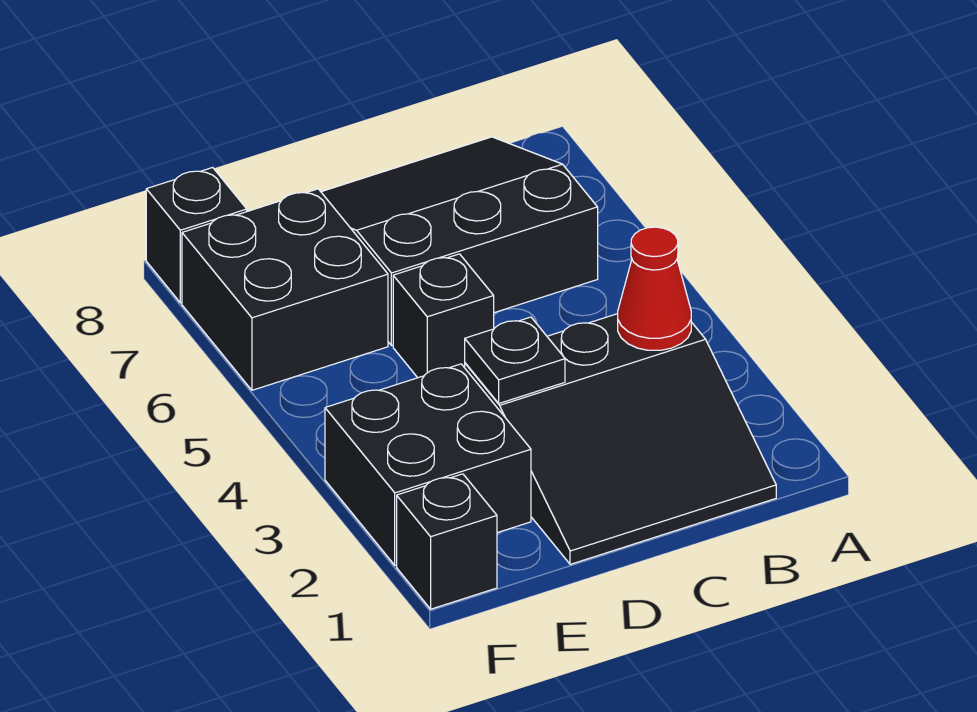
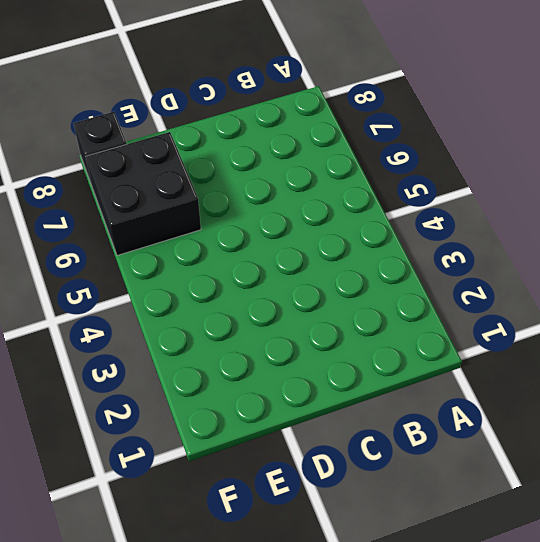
none -> black 3x3 slope [465,314,776,564]
none -> black 3x3 slope [321,137,598,346]

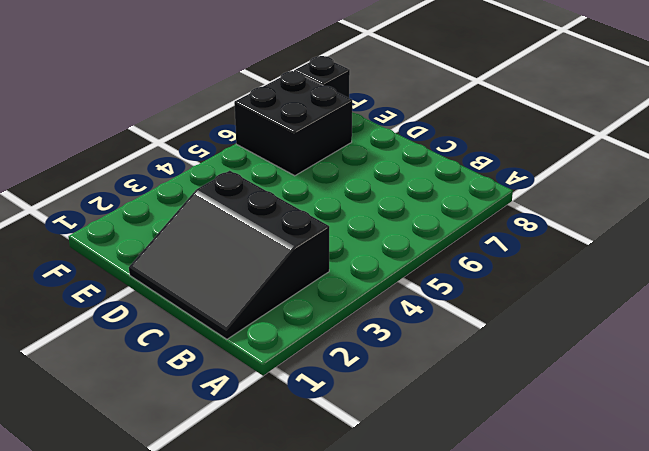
none -> black 3x3 slope [321,137,598,346]
none -> black 1x1 brick [393,254,494,378]

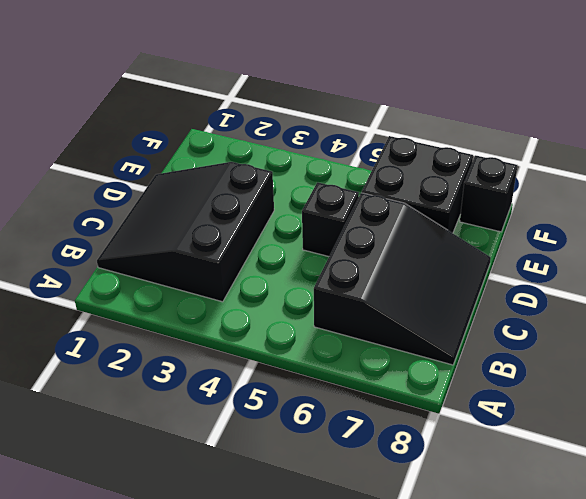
none -> black 2x2 brick [325,364,531,565]
none -> black 1x1 brick [397,474,497,609]

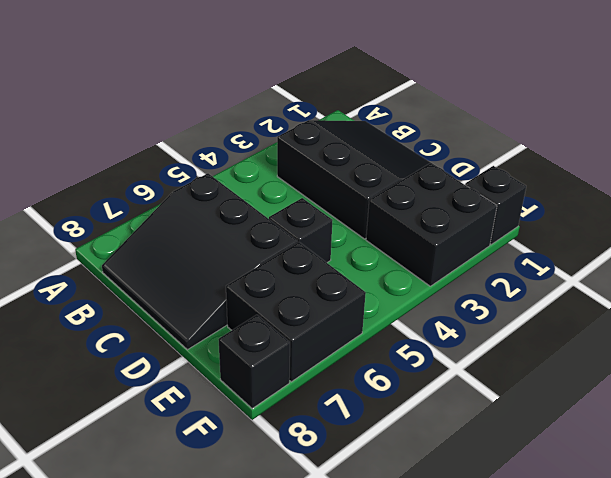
none -> red 1x1 cone [618,227,691,350]
none -> black 1x1 plate [465,317,565,403]

